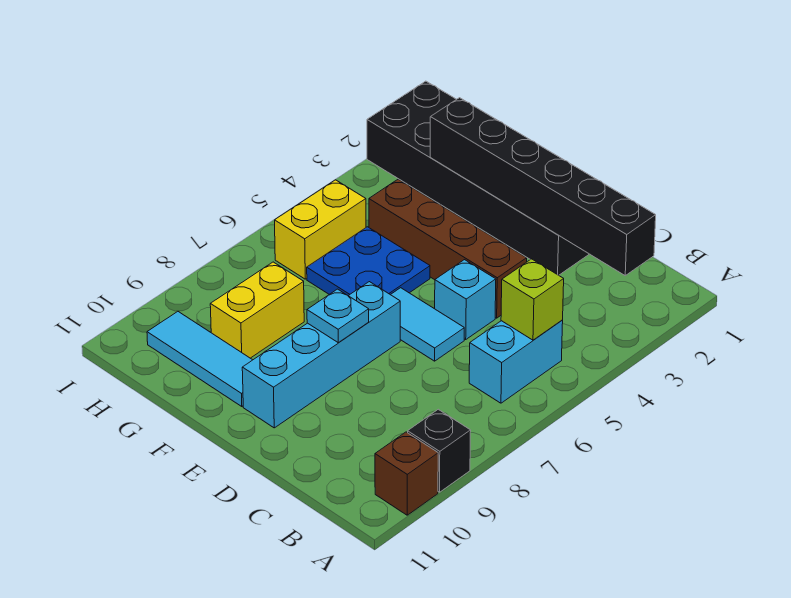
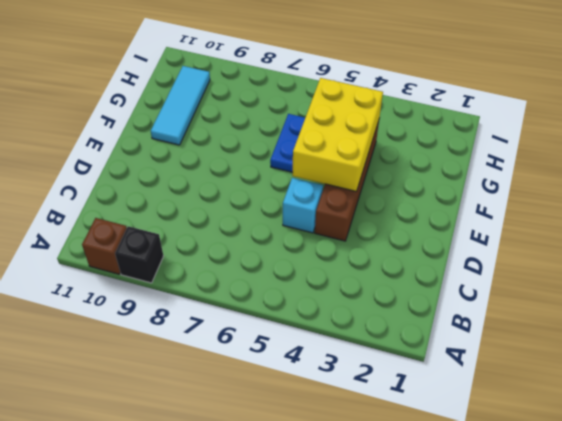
yellow 2x3 brick [292,78,383,191] -> none
none -> cyan 1x2 brick [469,320,563,403]
none -> black 2x6 brick [367,81,589,275]
none -> cyan 1x2 tile [391,288,464,361]

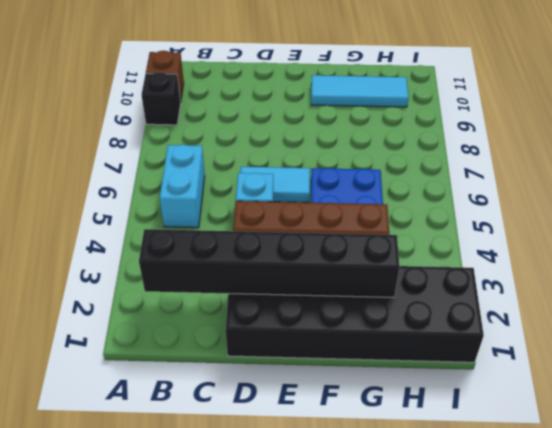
none -> cyan 1x4 brick [242,282,400,428]
none -> yellow 1x2 brick [210,262,304,358]
none -> yellow 1x2 brick [275,180,366,279]

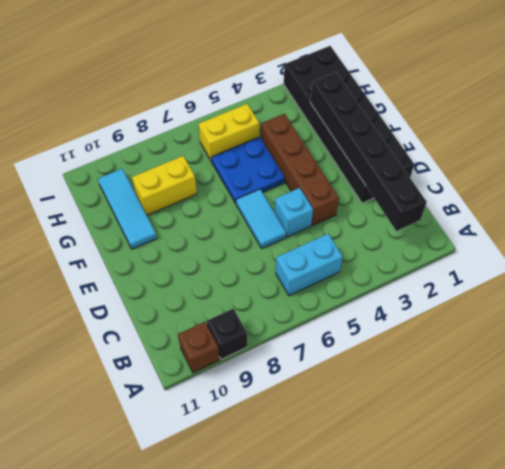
none -> cyan 1x4 brick [242,282,400,428]
none -> lime 1x1 brick [501,259,564,340]
none -> cyan 1x1 plate [307,289,369,343]

